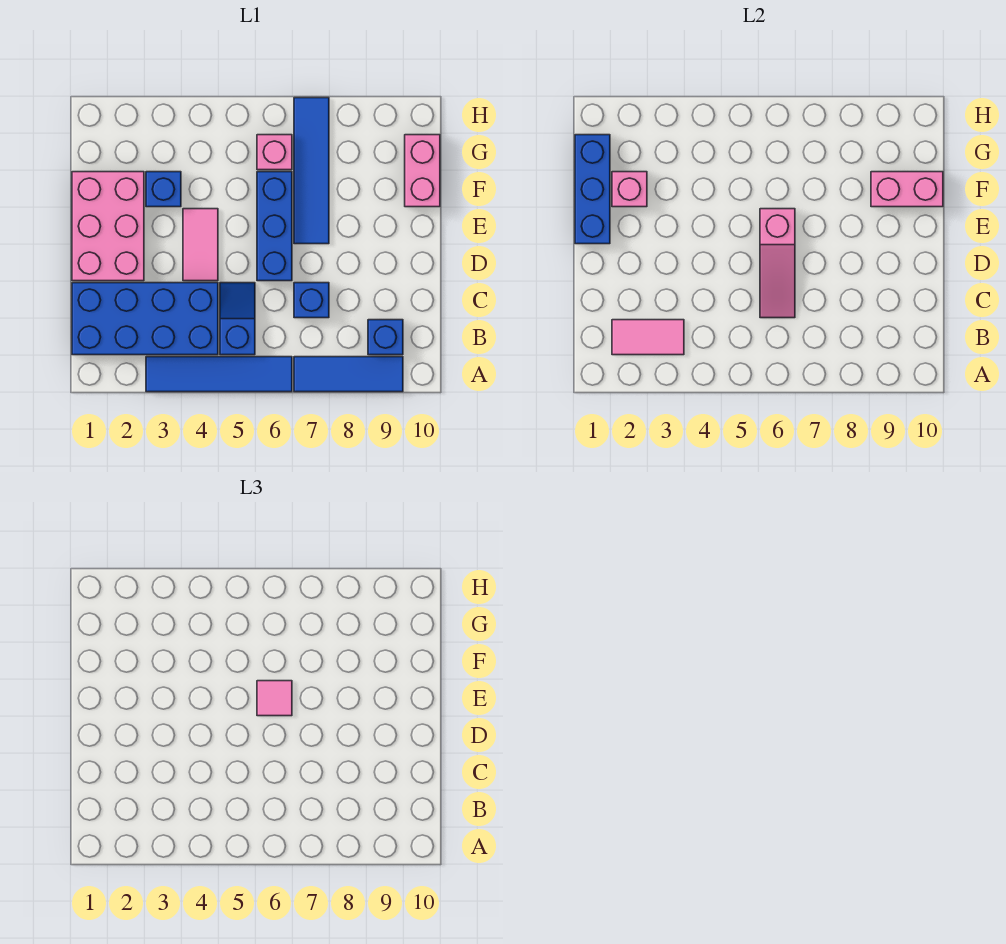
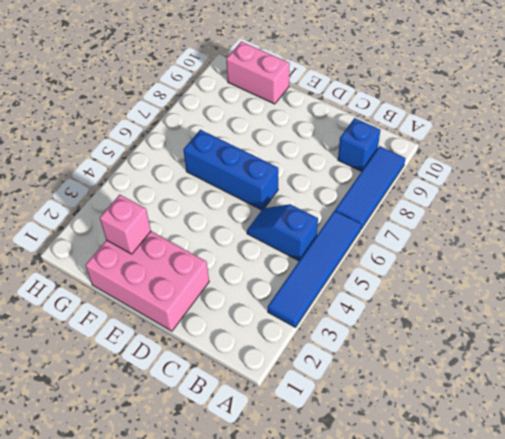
none -> blue 2x4 brick [72,283,218,355]
none -> blue 1x1 brick [294,283,329,318]
none -> pink 1x2 tile [183,209,218,281]

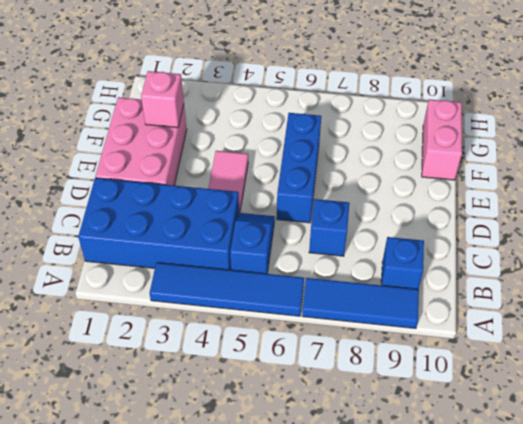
none -> blue 1x4 tile [294,98,329,244]
none -> blue 1x1 brick [146,172,181,207]
none -> pink 1x1 brick [257,135,292,170]

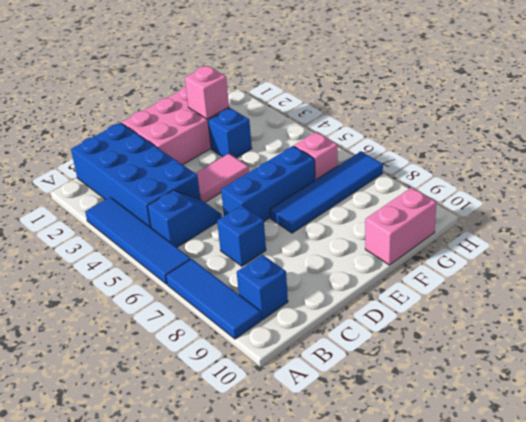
none -> pink 1x2 tile [612,320,684,355]
none -> pink 1x3 slope [760,209,795,318]
none -> blue 1x3 brick [575,135,610,244]

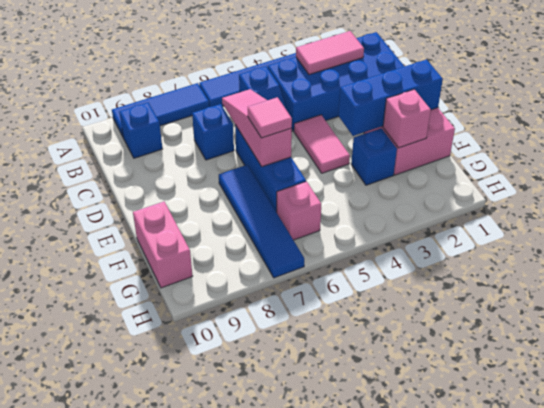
blue 1x3 brick [338,60,443,136] -> blue 1x3 brick turned to [575,135,610,244]
none -> pink 1x2 brick [871,172,943,207]

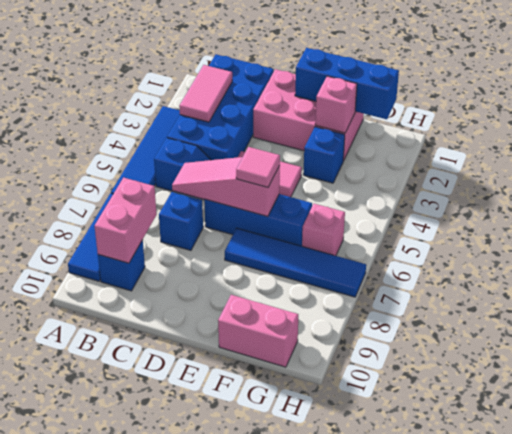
pink 1x2 brick [95,178,157,263] -> pink 1x2 brick moved to [871,172,943,207]

